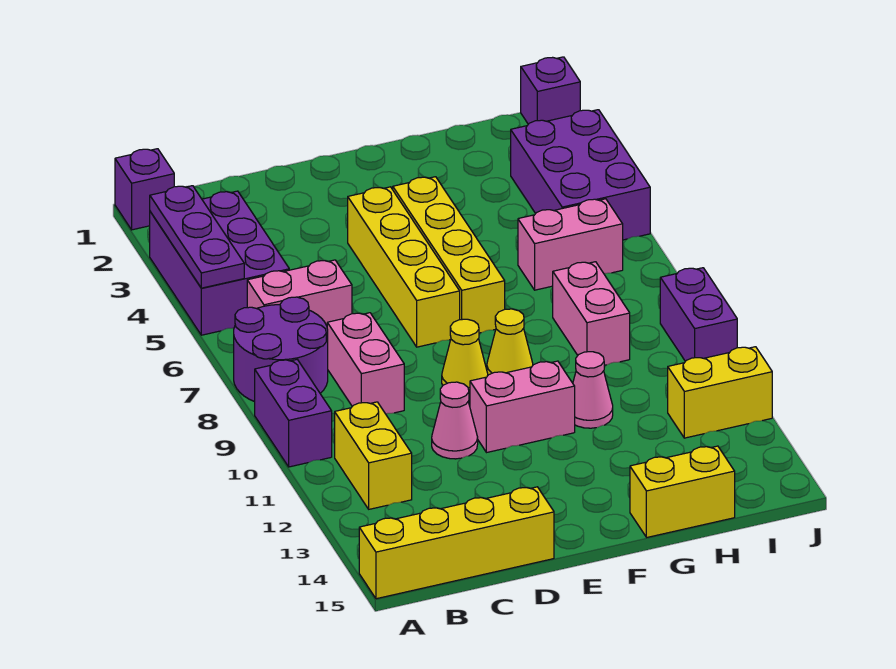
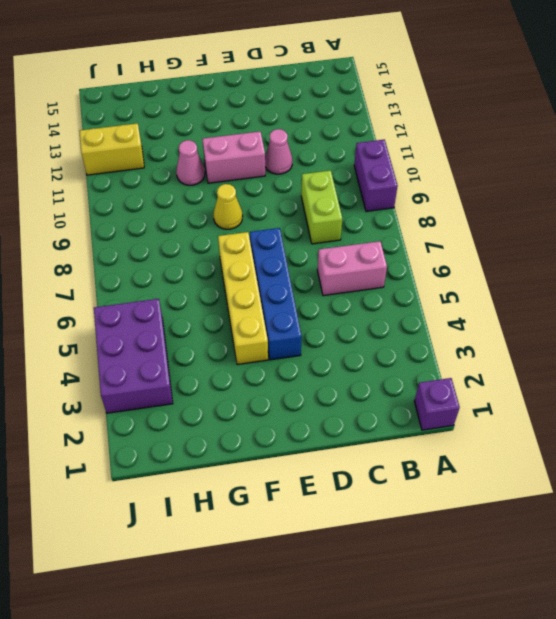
lime 1x2 brick [301,170,342,244] -> pink 1x2 brick [327,313,404,414]
blue 1x4 brick [250,228,302,360] -> yellow 1x4 brick [348,187,460,347]
none -> purple 2x3 brick [150,191,289,335]
none -> purple 2x2 round brick [234,297,328,402]
none -> yellow 1x4 brick [359,487,554,599]

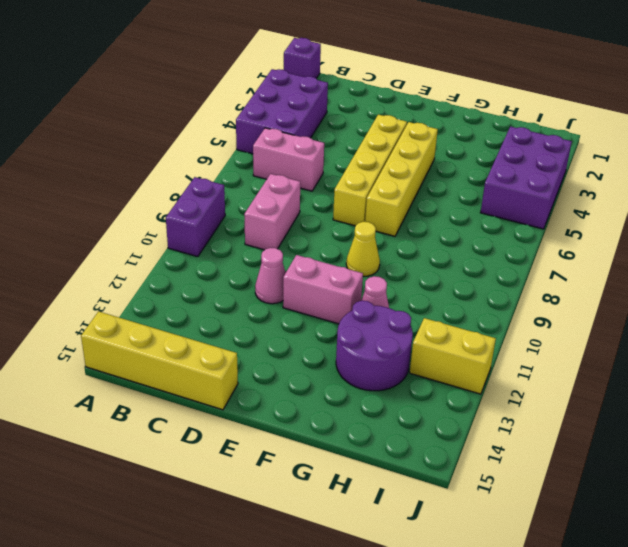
purple 2x2 round brick [336,301,413,391] -> purple 2x2 round brick moved to [234,297,328,402]
none -> yellow 1x2 brick [335,402,412,509]
none -> yellow 1x1 cone [442,319,488,396]
none -> yellow 1x2 brick [630,446,735,537]

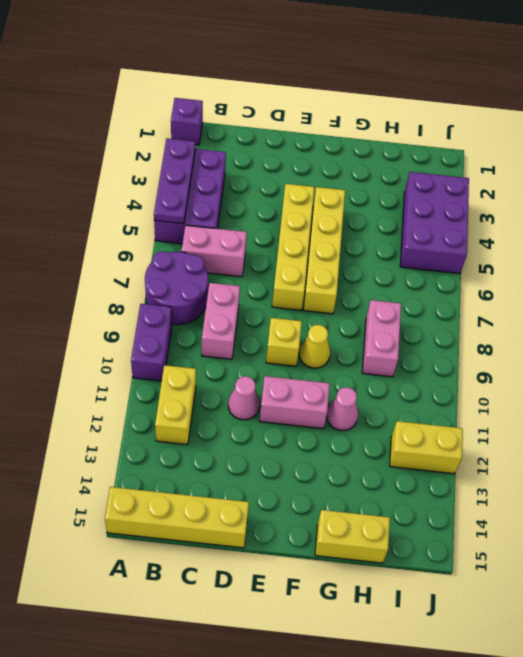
yellow 1x1 brick [266,318,302,366] -> yellow 1x1 cone [442,319,488,396]
none -> pink 1x2 brick [518,199,623,290]
none -> purple 1x1 brick [521,57,580,124]
none -> purple 1x2 brick [660,268,737,361]

